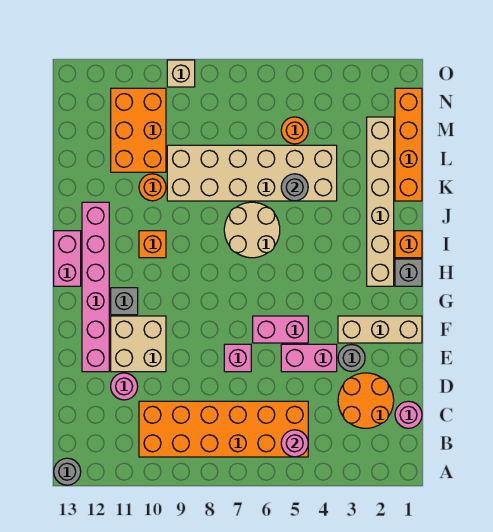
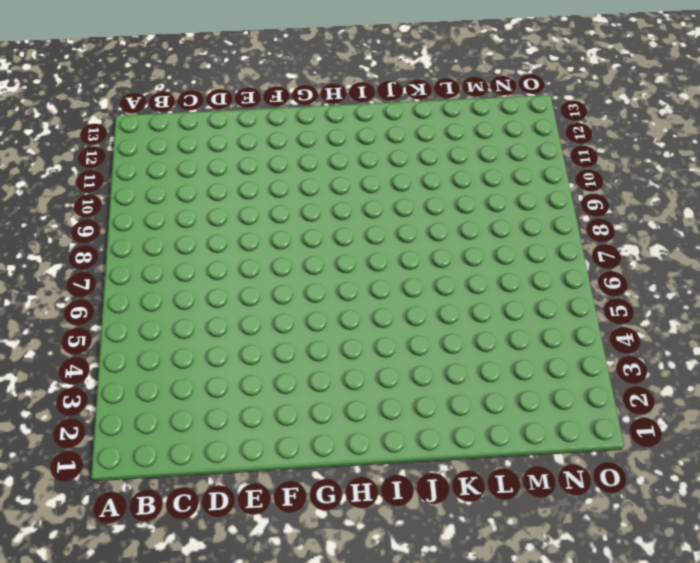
none -> grey 1x1 round brick [54,458,81,485]
none -> orange 2x6 brick [139,401,308,457]
none -> pink 1x1 round brick [395,401,422,428]

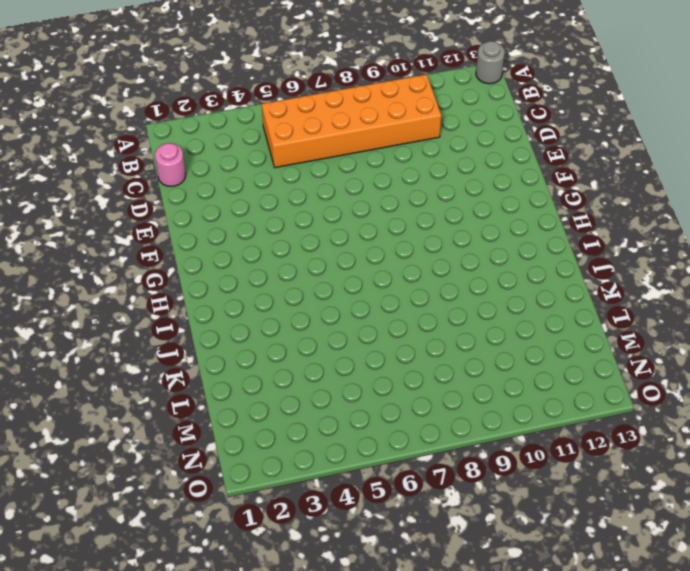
none -> orange 2x2 round brick [338,373,394,428]
none -> pink 1x1 round brick [111,373,138,400]
none -> grey 1x1 round brick [338,345,365,372]

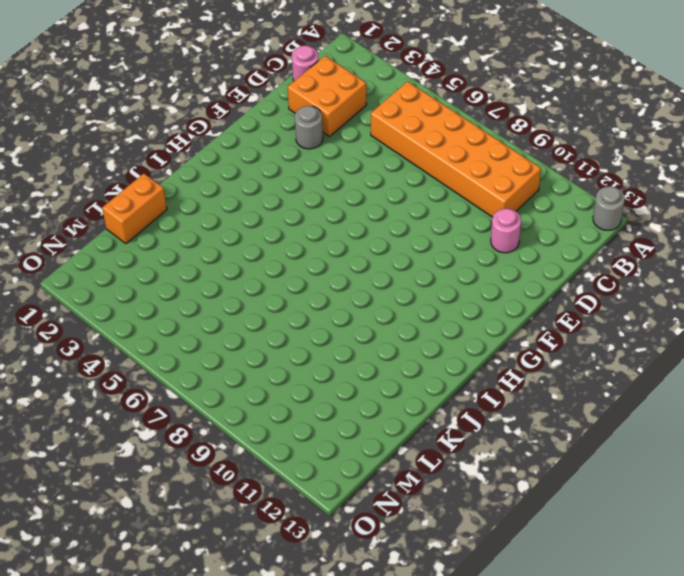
orange 2x2 brick [287,56,367,137] -> orange 2x2 round brick [338,373,394,428]
orange 1x2 brick [102,174,167,244] -> orange 1x4 brick [395,88,422,201]
none -> pink 1x2 brick [281,344,337,372]
none -> pink 1x1 brick [224,344,251,372]
none -> tan 2x2 brick [111,316,166,372]

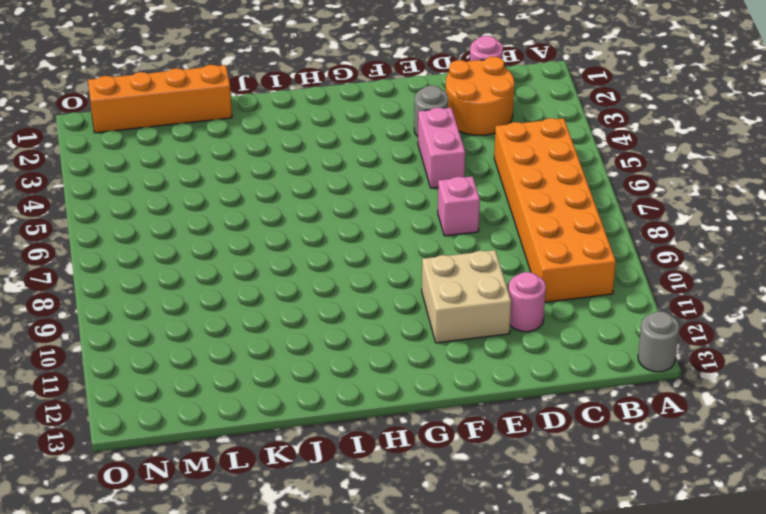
none -> pink 1x6 brick [82,202,109,372]
none -> tan 1x3 brick [338,316,422,343]
none -> pink 1x2 brick [253,316,308,343]

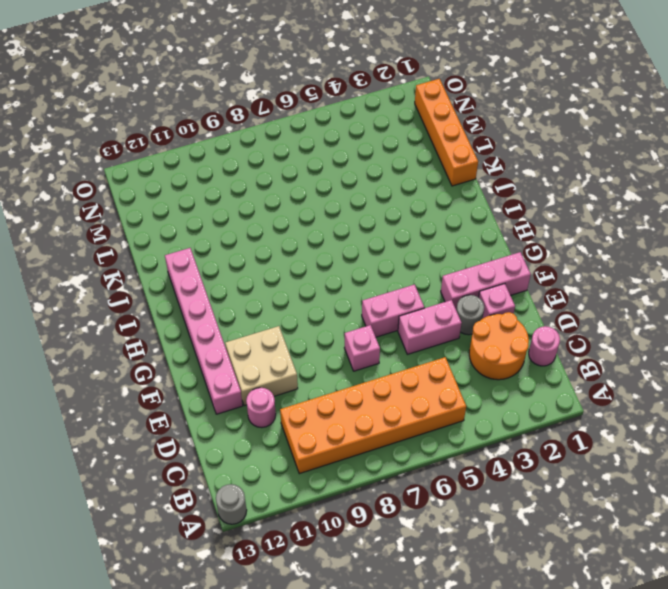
pink 1x1 brick [479,284,515,318] -> none
pink 1x3 brick [441,252,531,310] -> tan 1x3 brick [338,316,422,343]
none -> grey 1x1 brick [111,288,138,315]
none -> grey 1x1 brick [395,259,422,286]
none -> tan 1x6 brick [367,117,394,286]

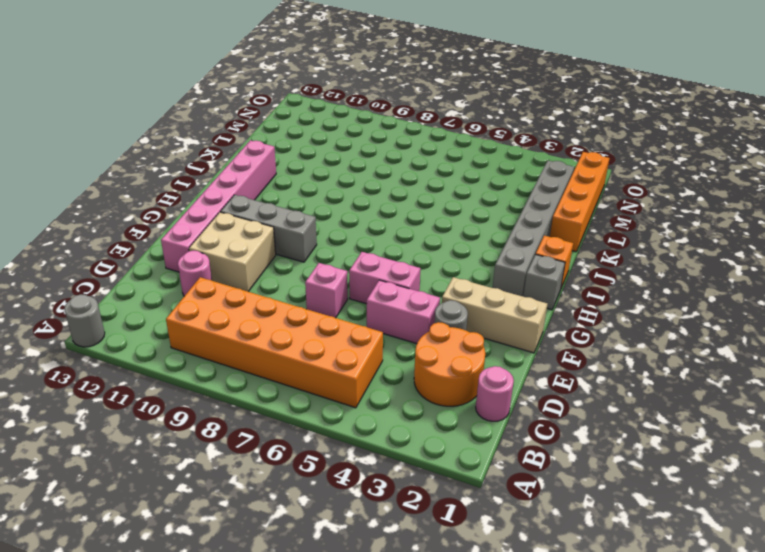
grey 1x3 brick [220,195,317,262] -> grey 1x1 brick [111,288,138,315]
grey 1x6 brick [493,161,574,296] -> tan 1x6 brick [367,117,394,286]
none -> pink 1x2 brick [54,231,81,286]
none -> tan 2x2 round brick [224,202,280,258]
none -> orange 1x1 brick [139,231,166,258]

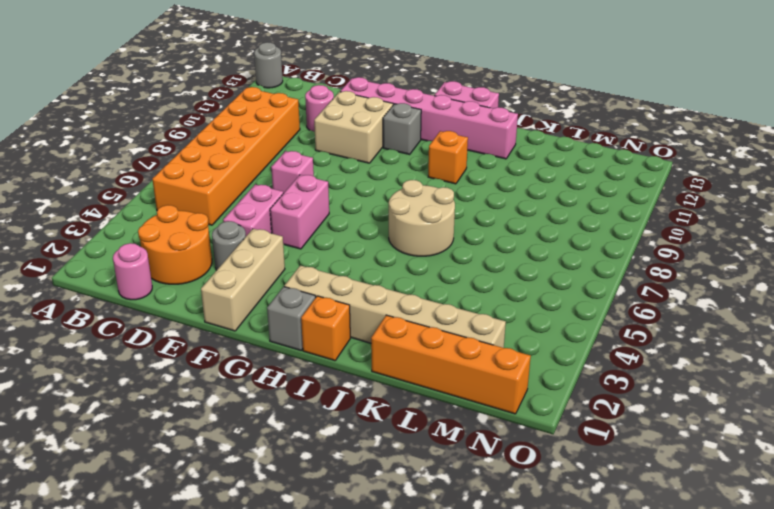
none -> tan 2x6 brick [167,145,337,201]
none -> orange 1x1 round brick [139,174,166,201]
none -> orange 2x3 brick [111,88,166,172]

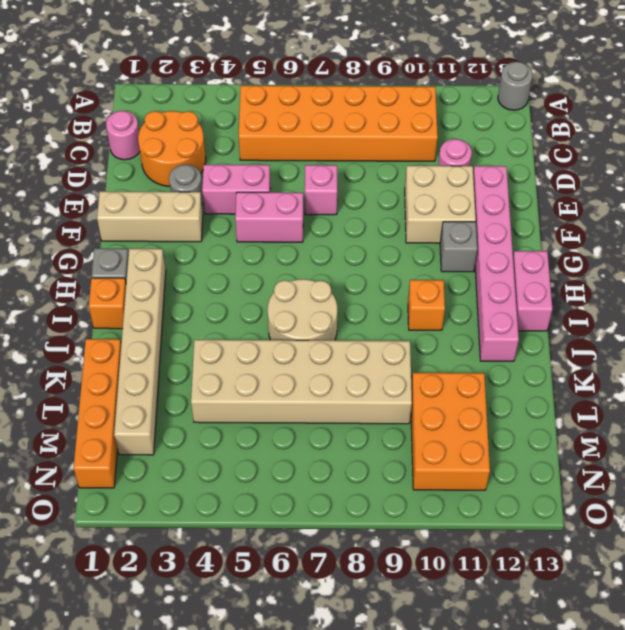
none -> orange 1x1 round brick [139,174,166,201]
none -> orange 1x1 round brick [281,117,308,144]
none -> tan 1x1 brick [167,60,195,87]

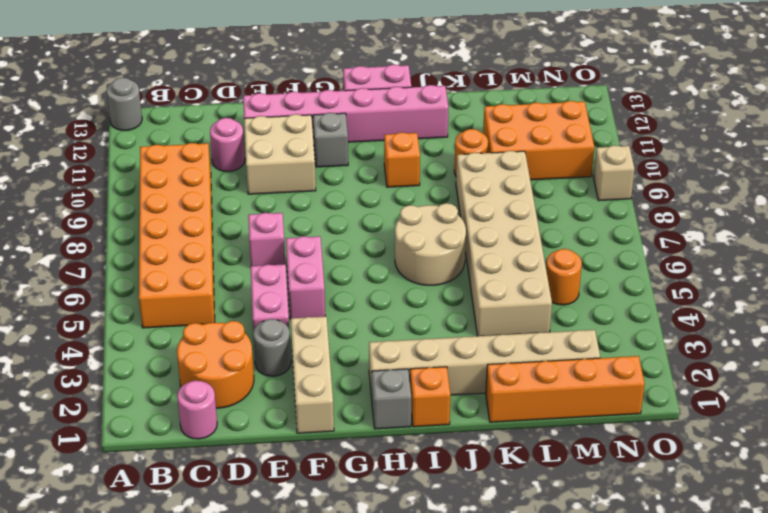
none -> pink 1x1 round brick [281,430,308,457]
none -> grey 1x1 round brick [281,174,308,201]

